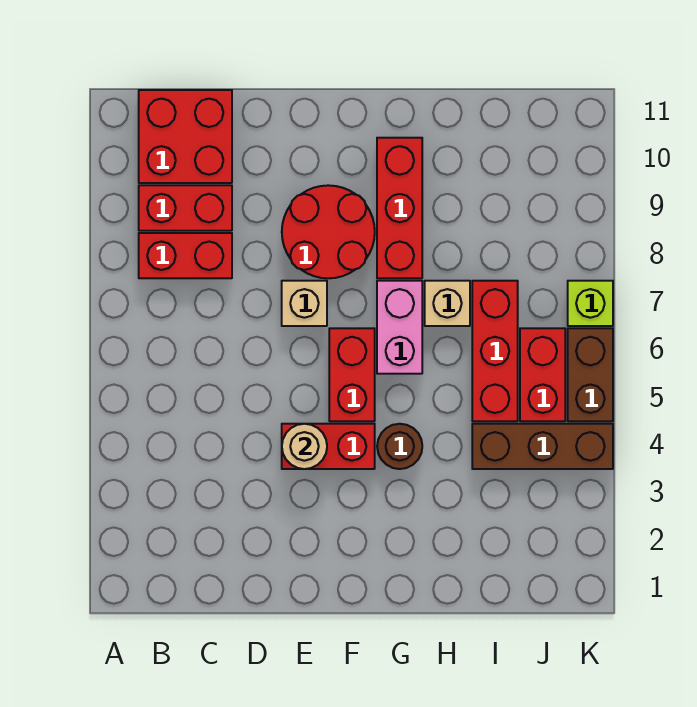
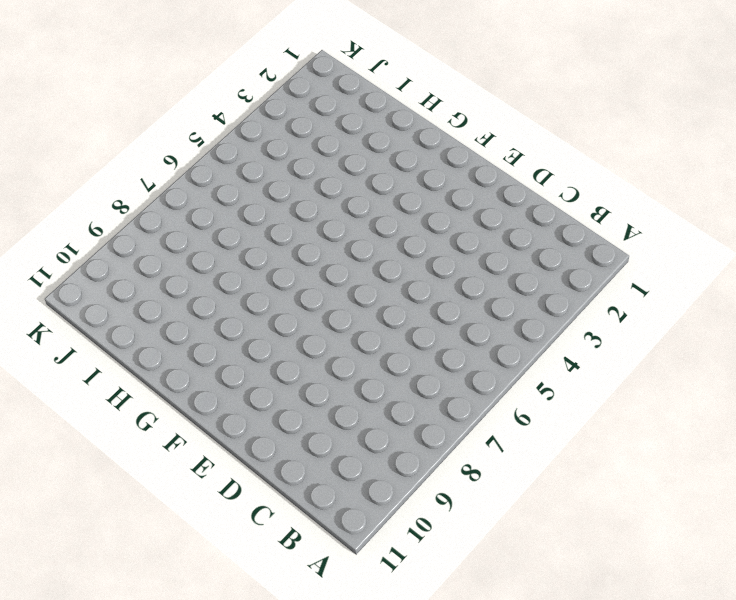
none -> red 1x2 brick [139,233,232,278]
none -> red 1x2 brick [139,185,232,231]
none -> red 2x2 brick [139,90,232,183]

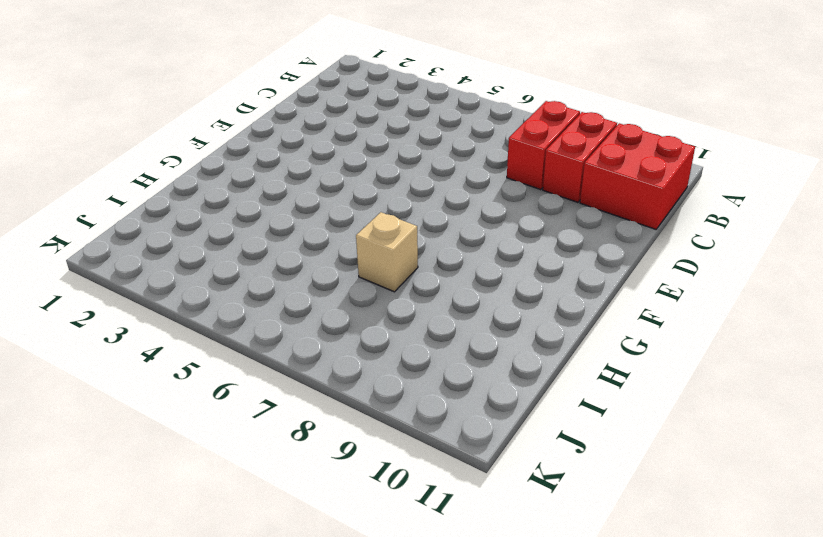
none -> red 1x2 brick [282,424,375,469]
none -> tan 1x1 brick [282,281,327,326]
none -> red 2x2 round brick [282,185,375,278]

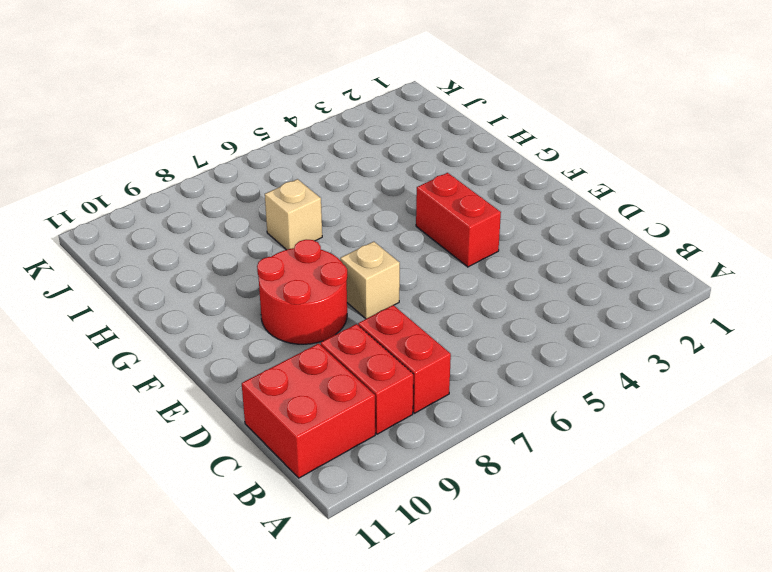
none -> red 1x2 brick [329,328,375,421]
none -> brown 1x1 round brick [377,424,422,469]
none -> pink 1x2 brick [377,281,422,374]

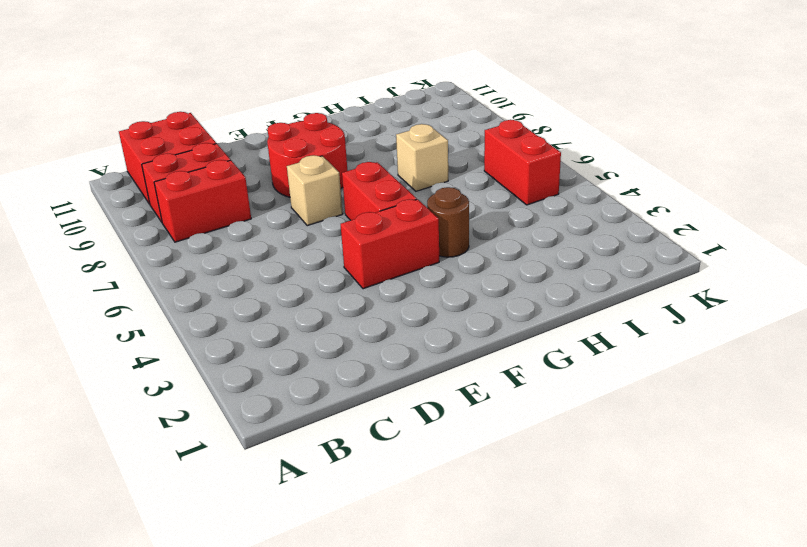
none -> pink 1x2 brick [377,281,422,374]
none -> red 1x3 brick [377,138,422,278]
none -> brown 1x3 brick [472,424,613,469]

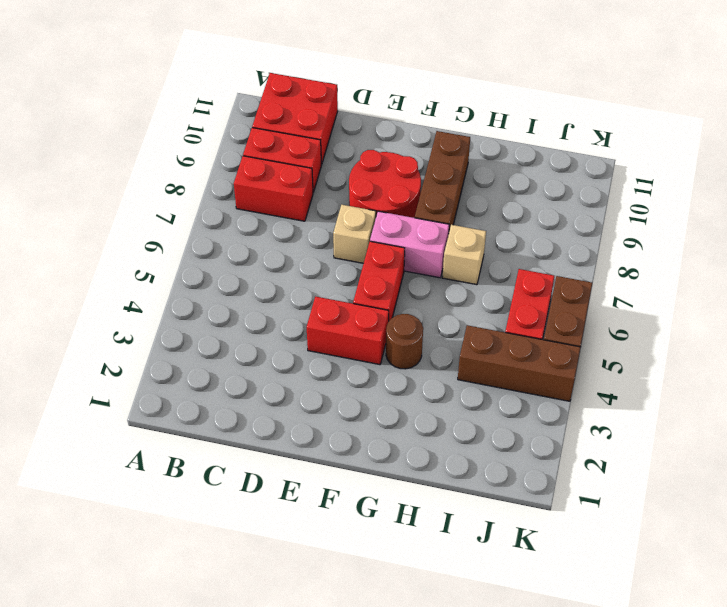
pink 1x2 brick [370,211,449,278] -> pink 1x2 brick turned to [377,281,422,374]
brown 1x3 brick [415,131,470,231] -> red 1x3 brick [377,138,422,278]
none -> red 1x3 brick [472,281,518,421]
none -> lime 1x1 brick [568,281,613,326]
none -> tan 1x1 round brick [282,424,327,469]

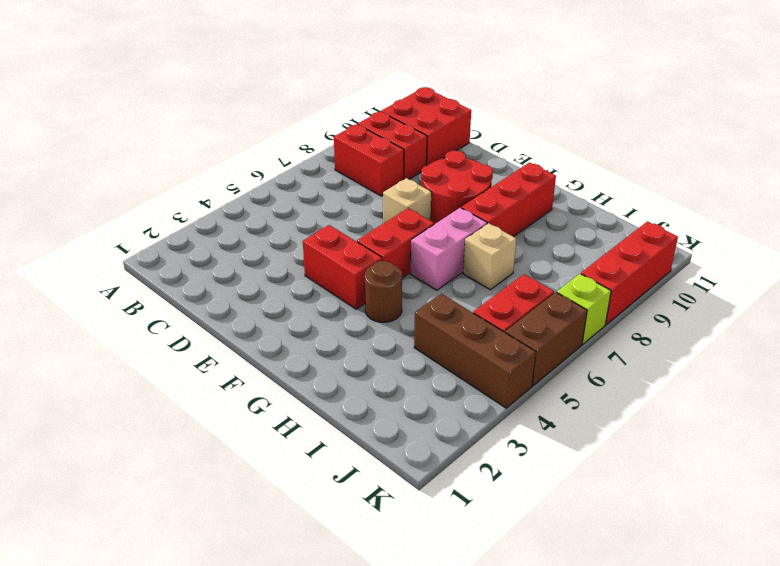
red 1x3 brick [581,222,678,325] -> red 1x3 brick moved to [472,281,518,421]
none -> tan 1x1 round brick [282,424,327,469]

